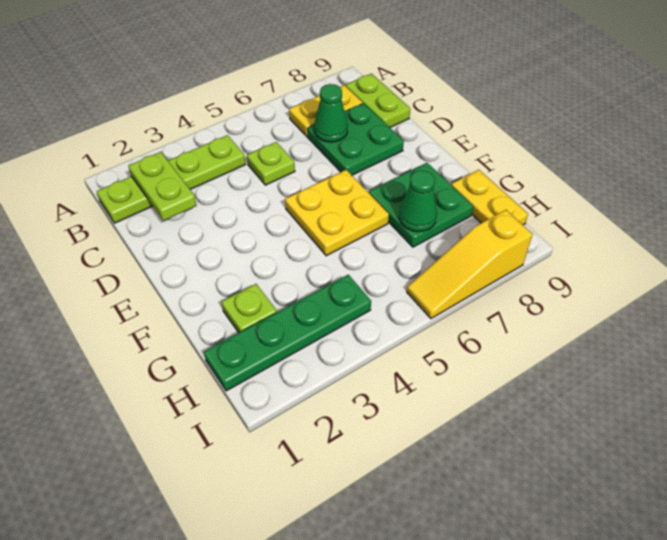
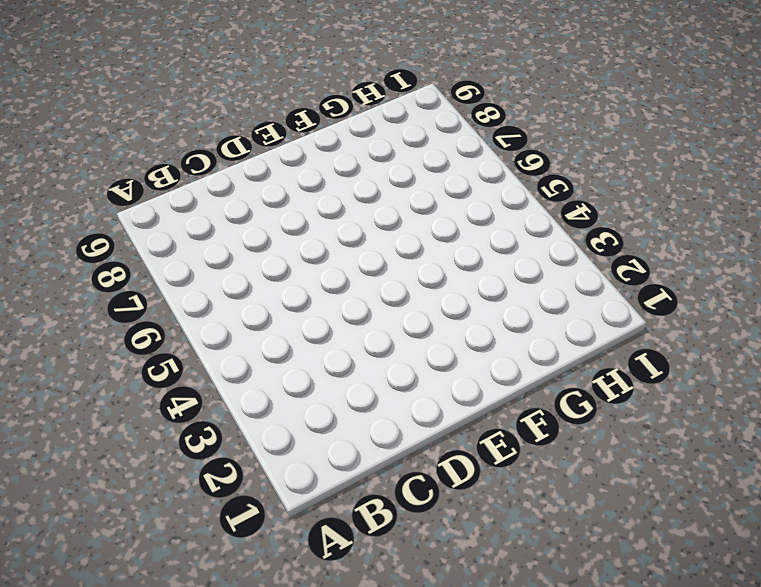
none -> lime 1x4 plate [97,135,246,223]
none -> yellow 1x2 plate [289,85,363,137]
none -> lime 1x2 plate [346,74,410,127]

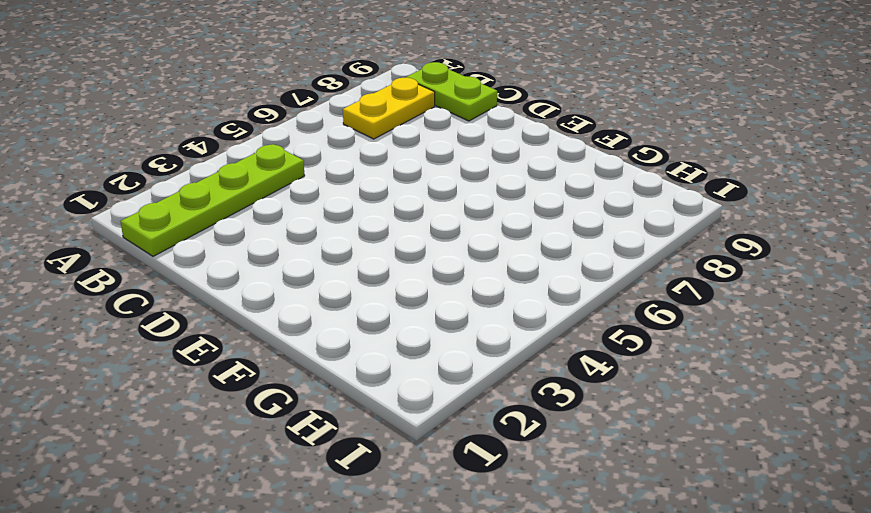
none -> lime 1x1 plate [247,142,295,185]
none -> green 2x2 plate [308,103,404,175]
none -> yellow 2x2 plate [285,170,389,256]

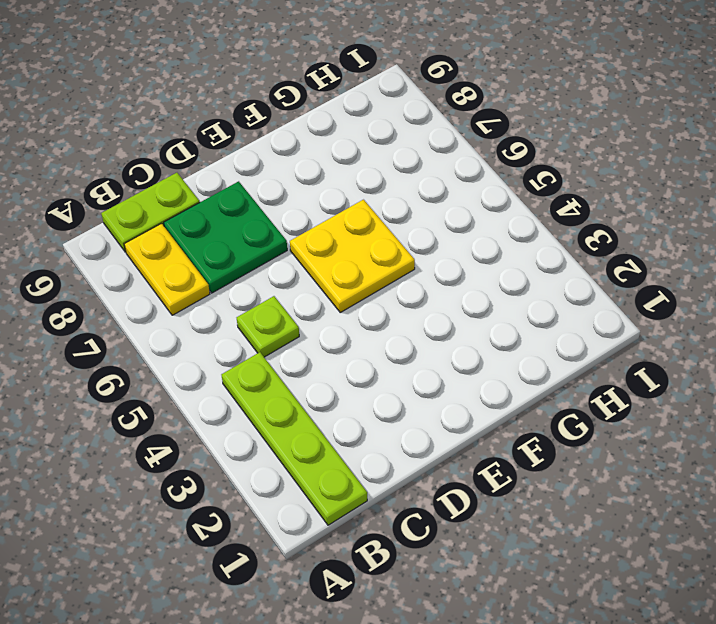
none -> green 2x2 plate [369,163,473,247]
none -> lime 1x1 plate [221,284,277,333]
none -> yellow 1x2 plate [451,170,528,225]

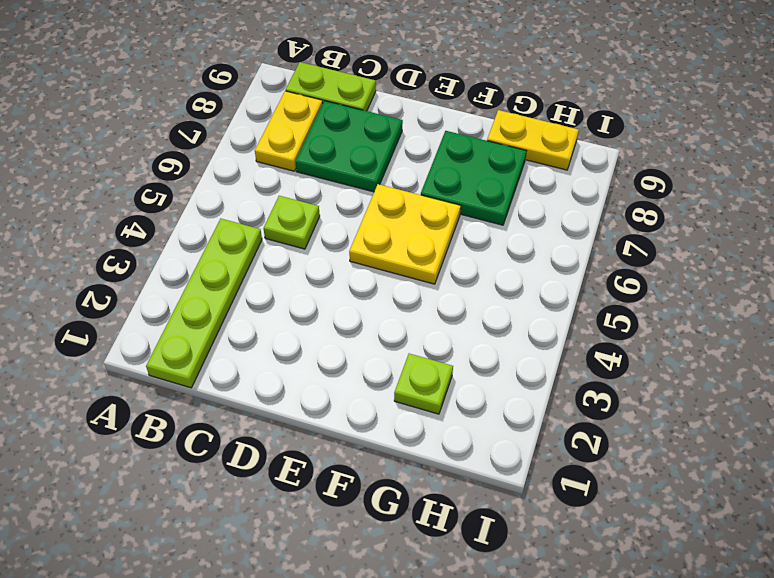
none -> green 1x4 plate [204,275,371,391]
none -> yellow 1x3 slope [407,210,532,318]
none -> lime 1x2 plate [129,152,197,221]

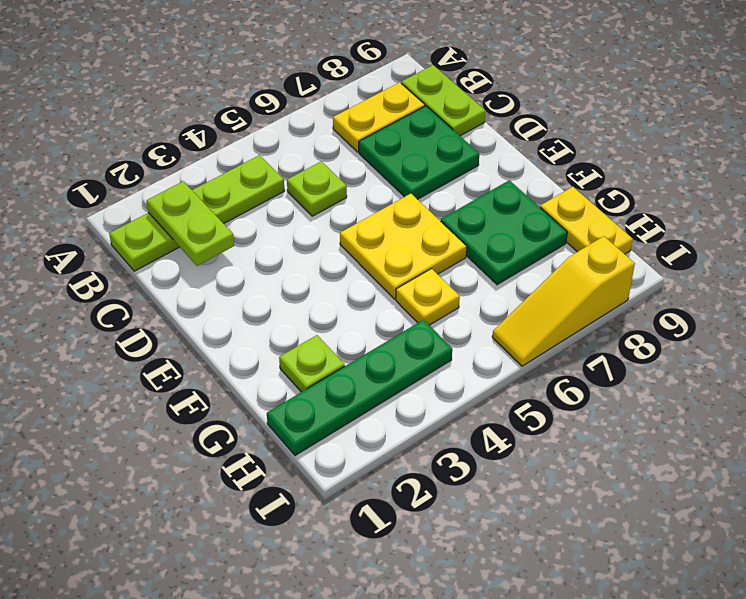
yellow 1x1 plate [396,269,460,325] -> none
none -> green 1x1 cone [314,84,348,142]
none -> green 1x1 cone [399,170,437,232]

